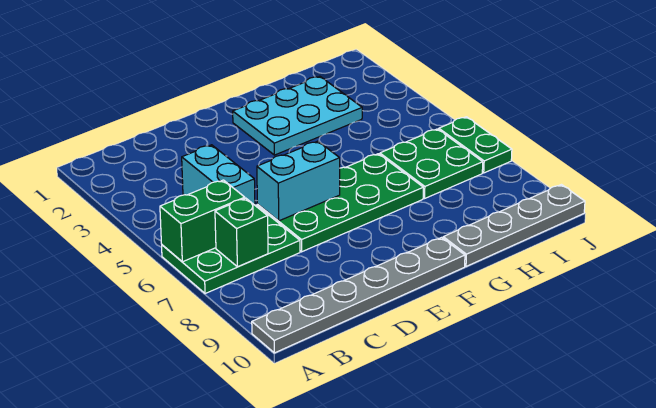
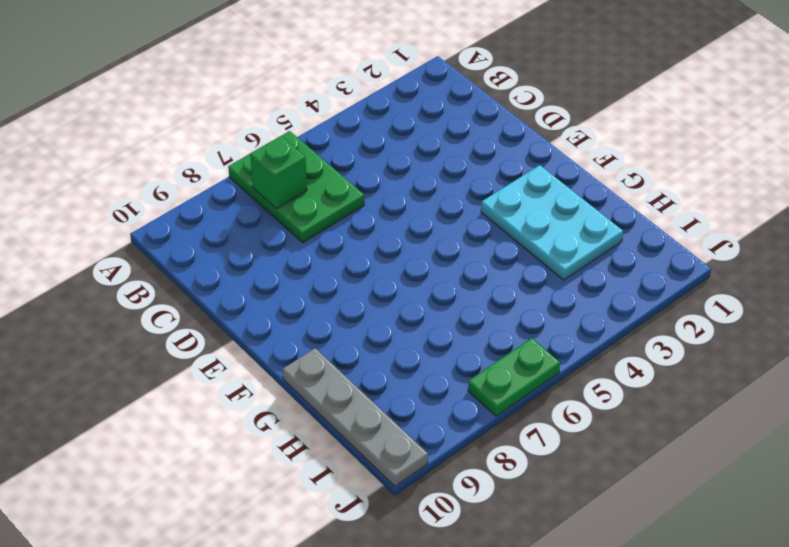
none -> grey 1x6 plate [252,237,465,353]
none -> cyan 1x2 brick [182,145,255,205]

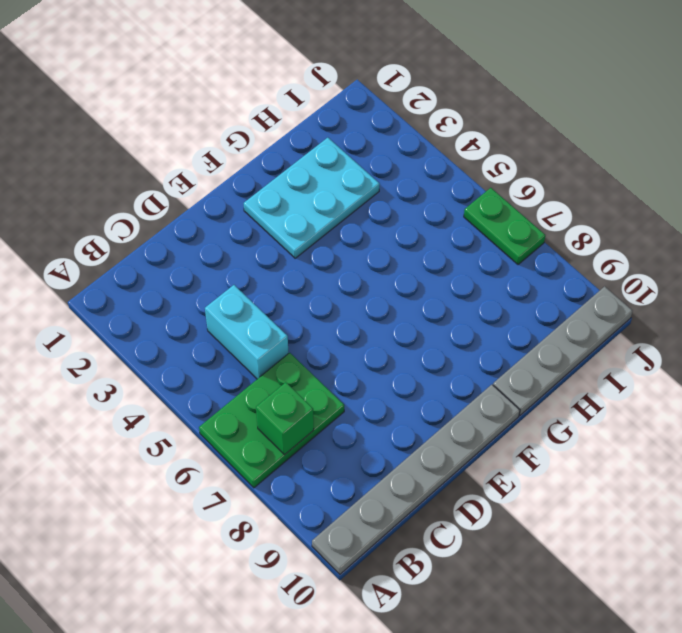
none -> green 2x4 plate [258,154,423,252]
none -> green 2x2 plate [380,129,483,198]

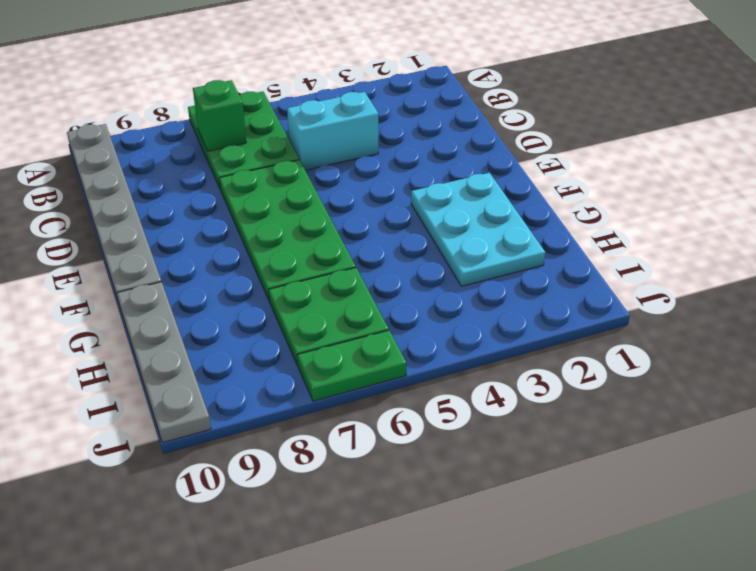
none -> green 1x2 brick [160,180,245,262]
none -> cyan 1x2 brick [257,141,340,221]

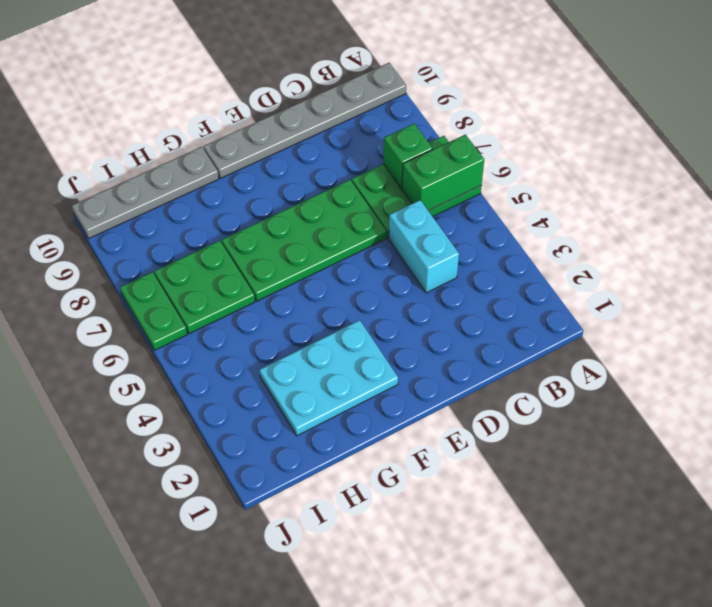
none -> cyan 1x2 brick [257,141,340,221]

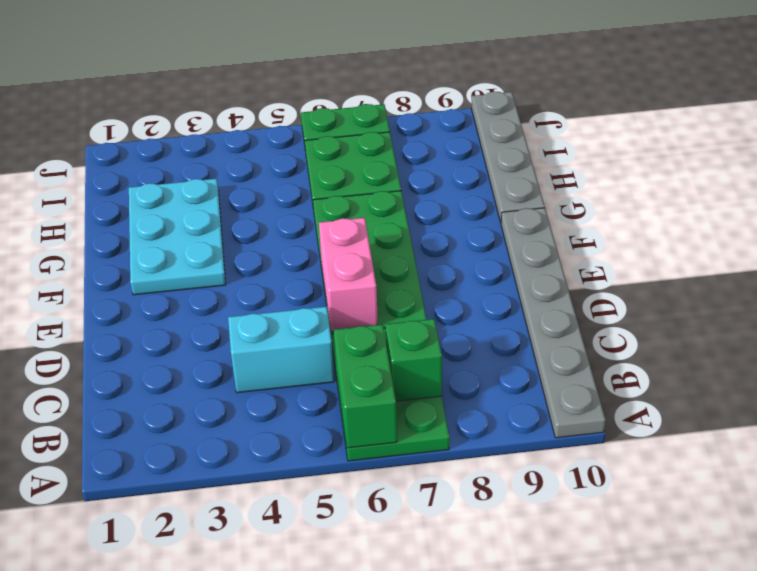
pink 1x2 brick [319,218,378,331] -> cyan 1x2 brick [257,141,340,221]

